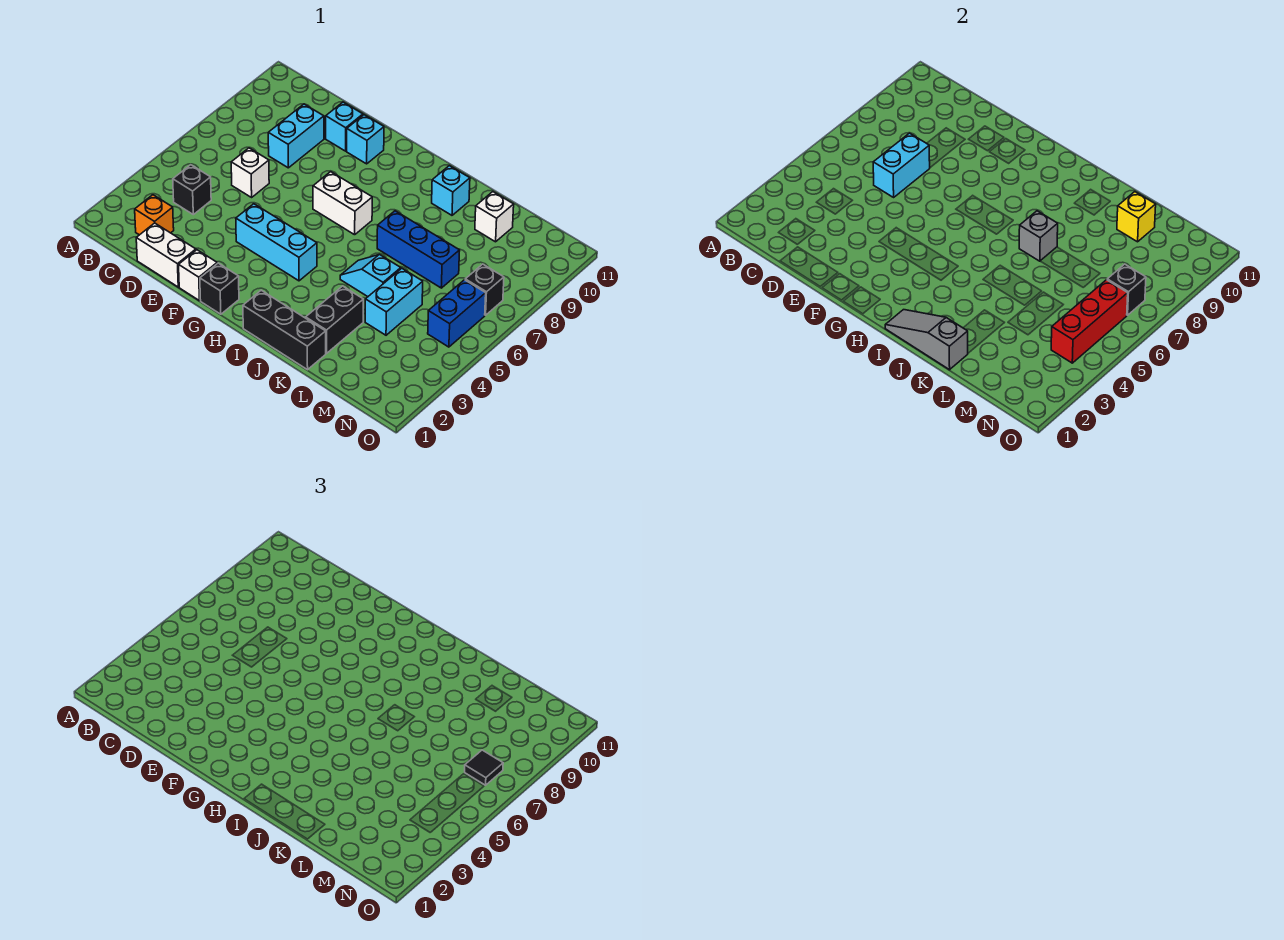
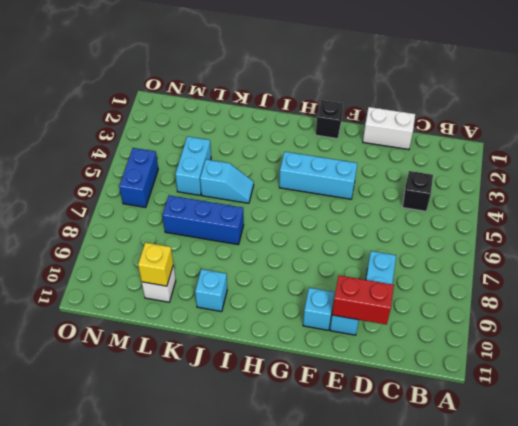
red 1x2 brick [332,275,394,325] -> none
none -> orange 1x1 brick [135,195,174,235]
none -> white 1x1 brick [231,148,269,197]
none -> white 1x1 brick [179,250,217,301]

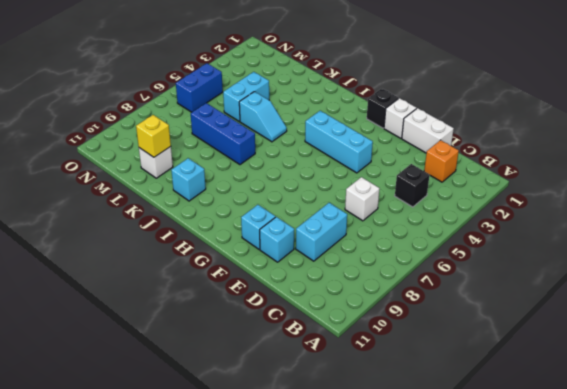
none -> white 1x2 brick [313,172,372,235]
none -> black 1x3 brick [243,290,326,370]
none -> black 1x2 brick [306,286,363,353]

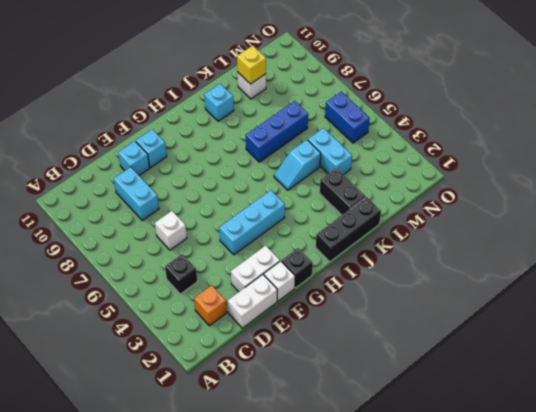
white 1x2 brick [231,246,280,292] -> white 1x2 brick moved to [313,172,372,235]
none -> black 1x1 brick [465,264,504,315]
none -> cyan 1x2 brick [873,133,930,197]
none -> grey 1x3 slope [885,310,968,370]

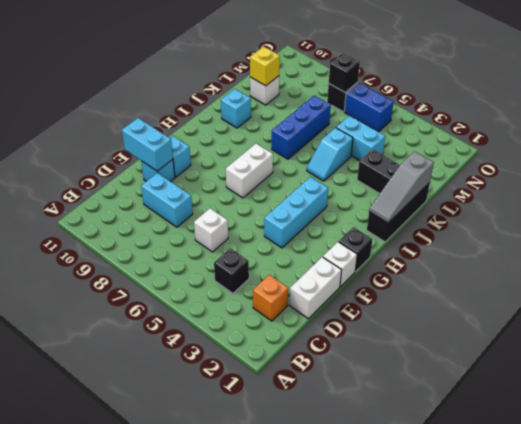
cyan 1x2 brick [122,118,173,171] -> cyan 1x2 brick moved to [873,133,930,197]
none -> grey 1x1 brick [1019,211,1058,261]
none -> red 1x3 brick [1051,280,1128,363]
none -> black 1x1 tile [465,750,503,785]

